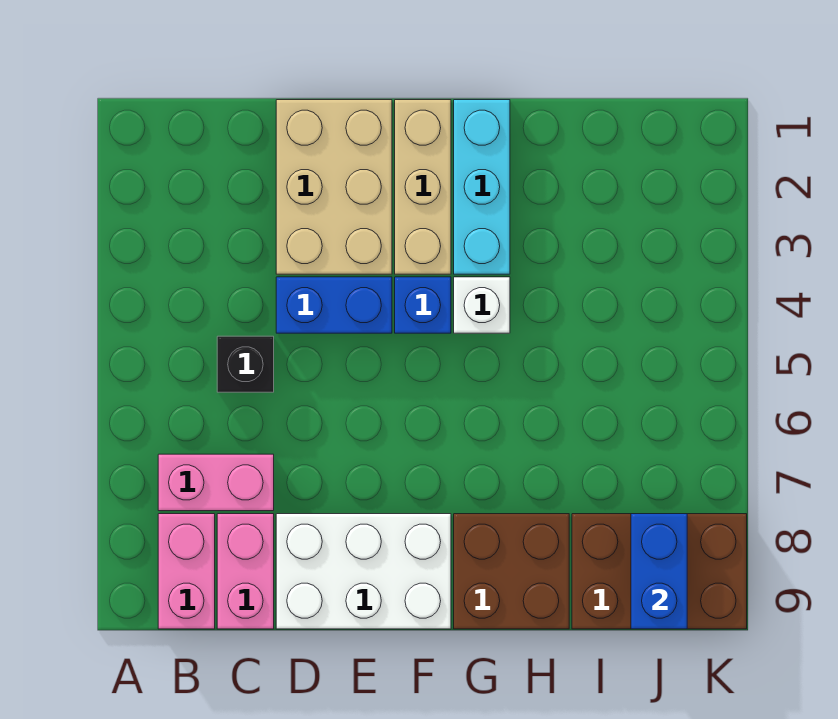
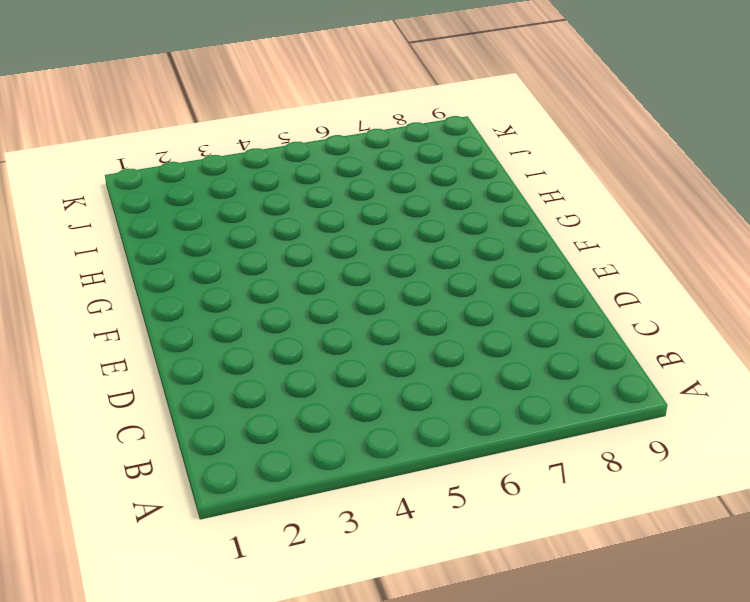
none -> pink 1x2 brick [158,454,274,511]
none -> pink 1x2 brick [158,514,215,629]
none -> black 1x1 brick [217,336,274,392]

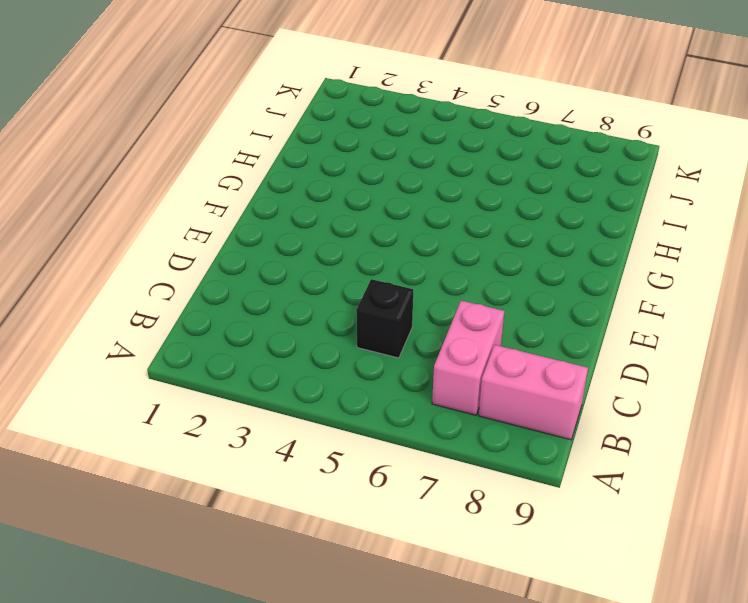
none -> pink 1x2 brick [217,514,274,629]
none -> tan 2x3 brick [276,100,392,274]
none -> blue 1x2 brick [276,277,392,333]

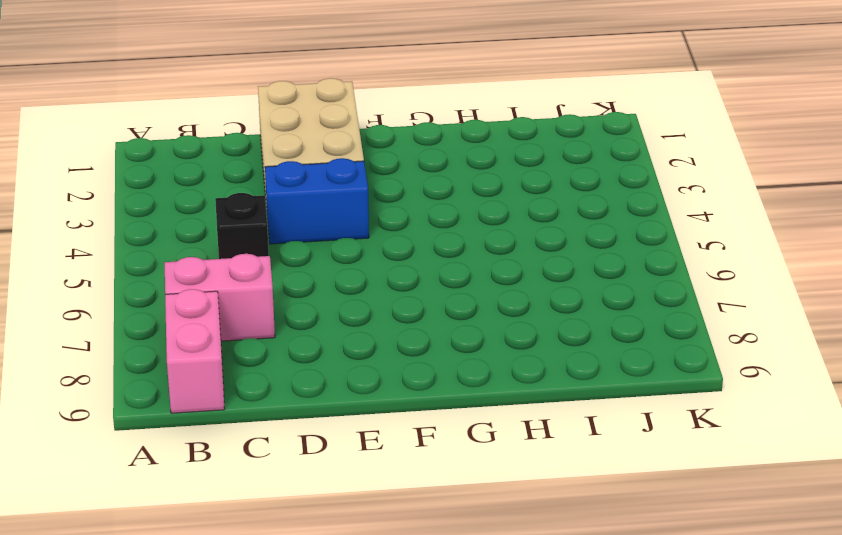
none -> pink 1x2 brick [217,514,274,629]
none -> white 2x3 brick [276,514,451,629]
none -> tan 1x3 brick [395,100,451,274]

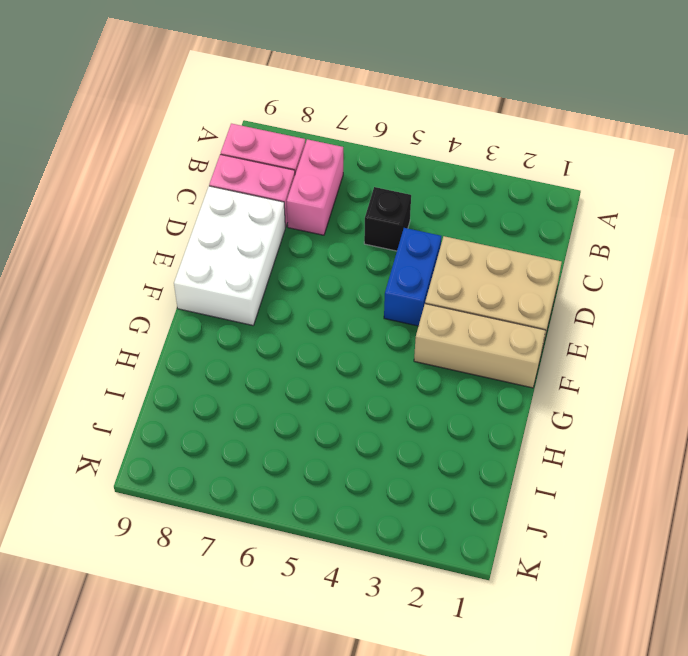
none -> blue 1x1 brick [395,277,451,333]
none -> cyan 1x3 brick [454,100,510,274]
none -> white 1x1 brick [454,277,510,333]

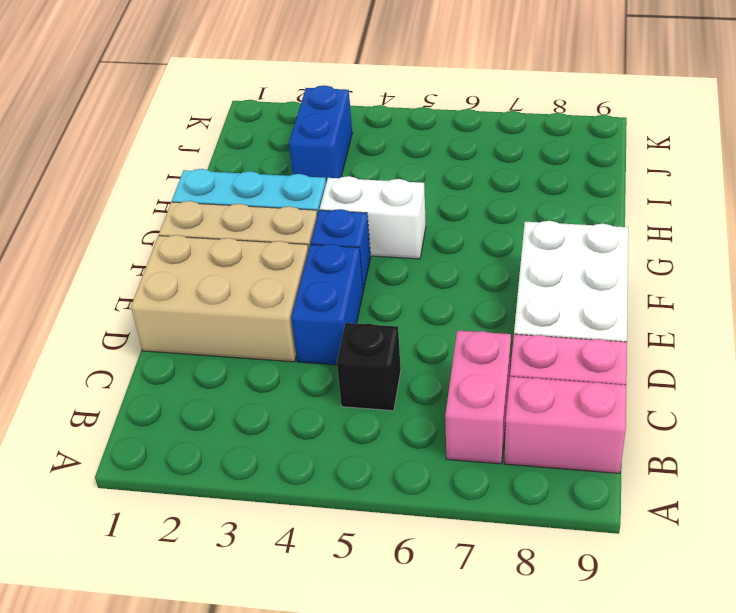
white 1x2 brick [320,176,426,259] -> white 1x1 brick [454,277,510,333]
blue 1x2 brick [289,85,352,183] -> blue 1x2 brick turned to [631,514,687,629]
none -> brown 2x2 brick [454,514,569,629]
none -> brown 2x3 brick [572,514,747,629]

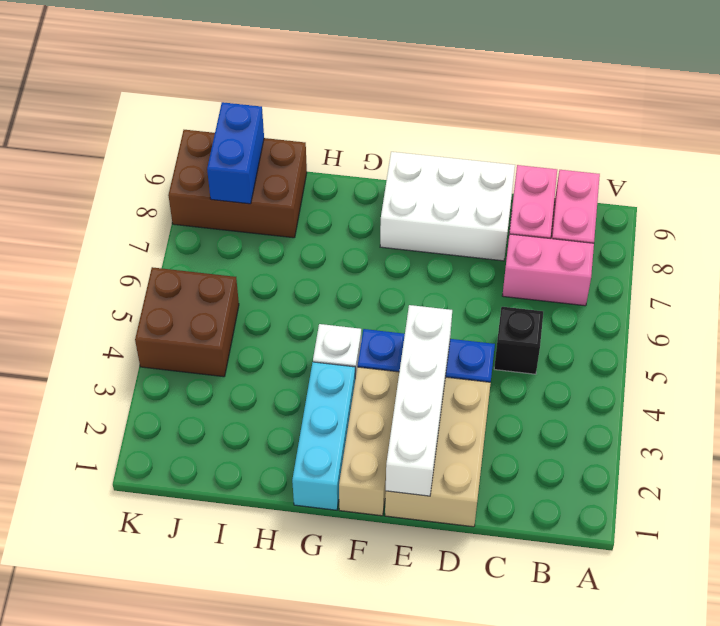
white 1x4 brick [386,305,452,496] -> none
brown 2x2 brick [135,267,239,377] -> brown 2x2 brick moved to [454,514,569,629]

